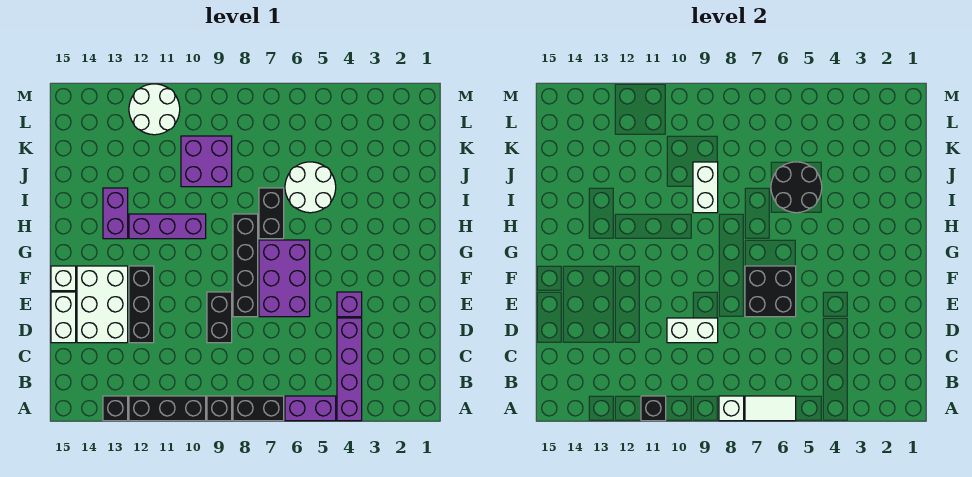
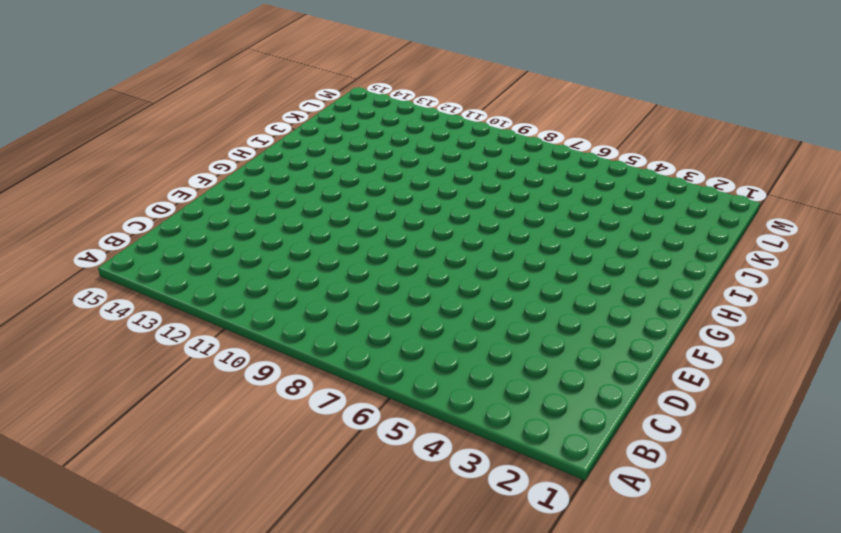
none -> purple 1x4 brick [337,318,362,421]
none -> purple 1x2 brick [285,396,336,421]
none -> black 1x2 brick [233,396,284,421]

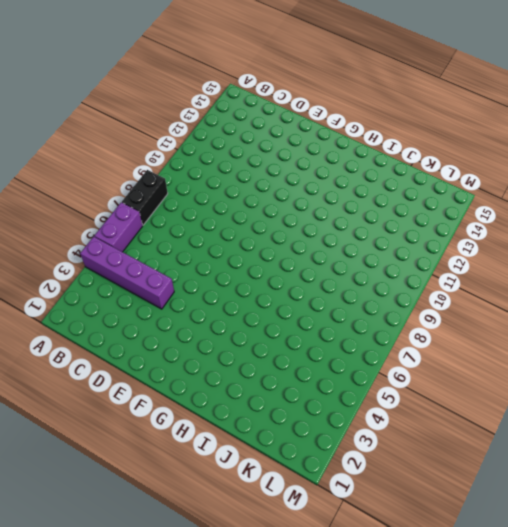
none -> black 1x1 brick [207,396,232,421]
none -> black 1x3 brick [129,396,206,421]
none -> black 1x1 brick [103,396,128,421]

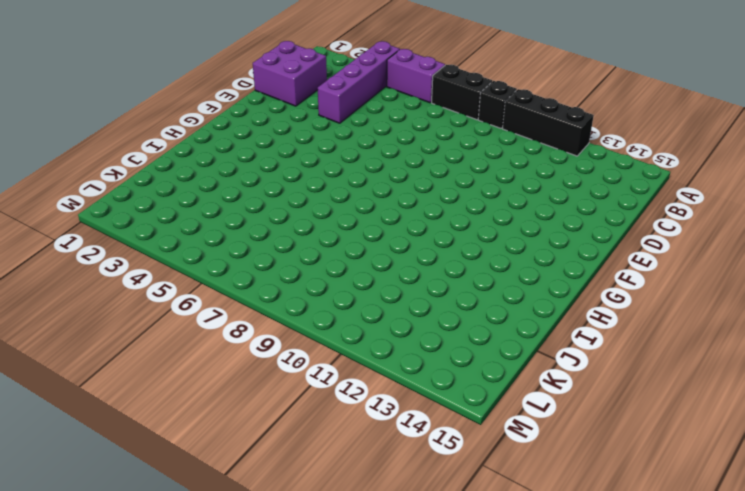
purple 2x2 brick [253,41,327,106] -> purple 2x2 brick moved to [181,136,232,187]
none -> black 1x1 brick [103,396,128,421]
none -> black 1x2 brick [207,292,232,343]
none -> black 1x3 brick [129,266,154,343]

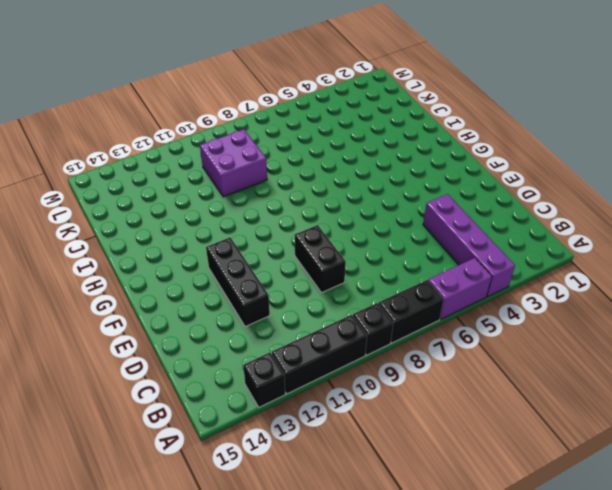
none -> white 2x3 brick [77,266,128,343]
none -> white 1x2 brick [51,292,76,343]
none -> purple 1x1 brick [337,292,362,317]

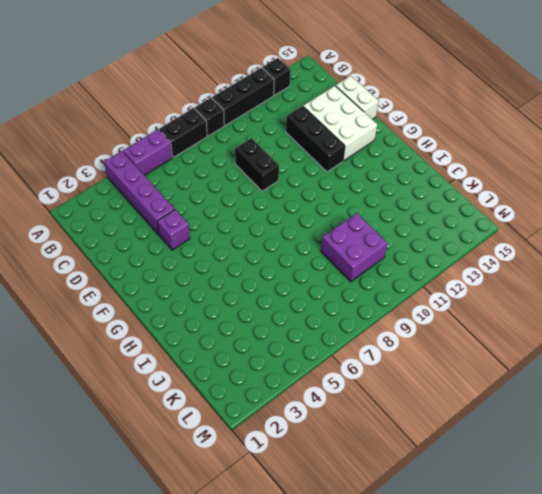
none -> purple 2x3 brick [259,240,310,317]
none -> black 1x4 brick [233,214,258,317]
none -> white 1x1 brick [51,266,76,291]

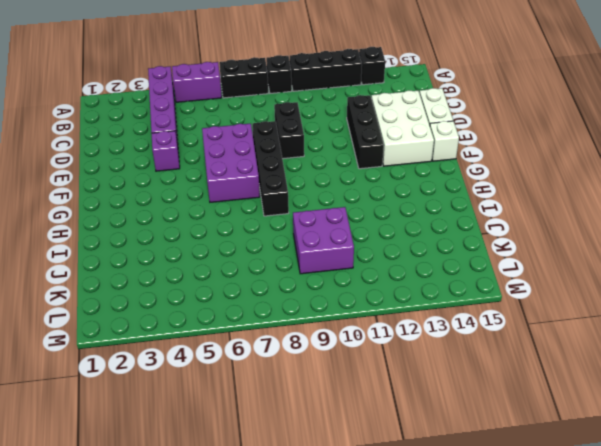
none -> black 1x2 brick [259,188,284,239]
none -> purple 1x3 brick [129,214,206,239]
none -> purple 1x2 brick [103,188,128,239]

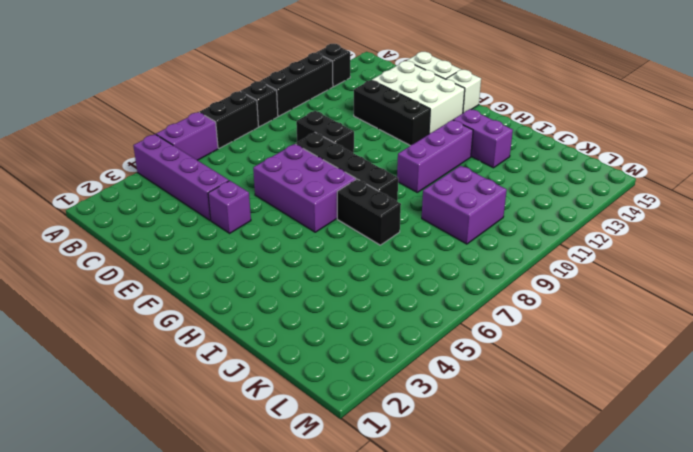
none -> white 2x2 round brick [285,162,336,213]
none -> white 2x2 round brick [129,84,180,135]
none -> white 1x2 tile [745,396,796,421]

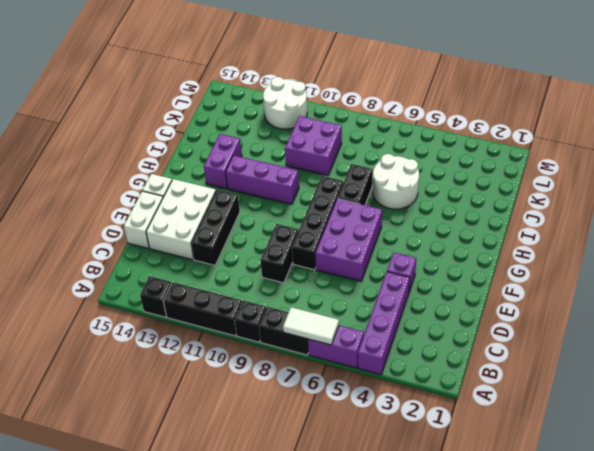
none -> white 1x1 brick [719,396,744,421]
none -> black 1x1 brick [641,396,666,421]
none -> white 1x2 brick [667,318,718,343]

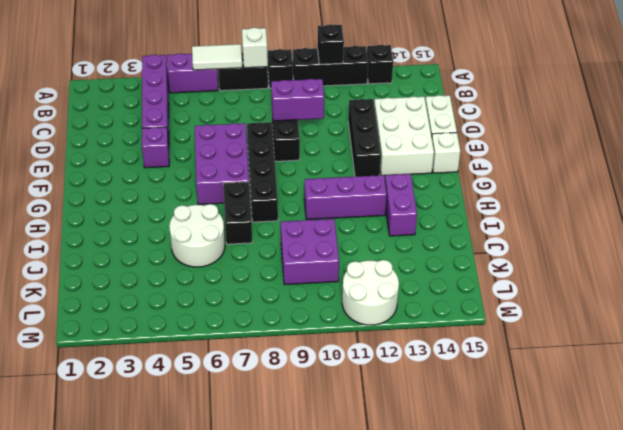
purple 1x2 brick [271,79,324,121] -> white 1x2 brick [667,318,718,343]
none -> black 2x2 brick [745,266,796,317]
none -> black 2x2 round brick [771,162,822,213]
none -> white 1x2 brick [693,162,718,213]

